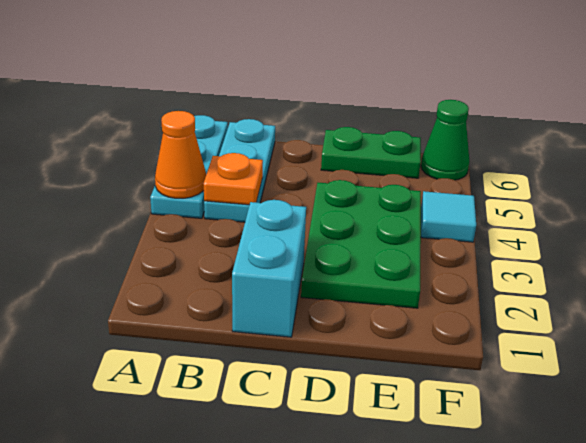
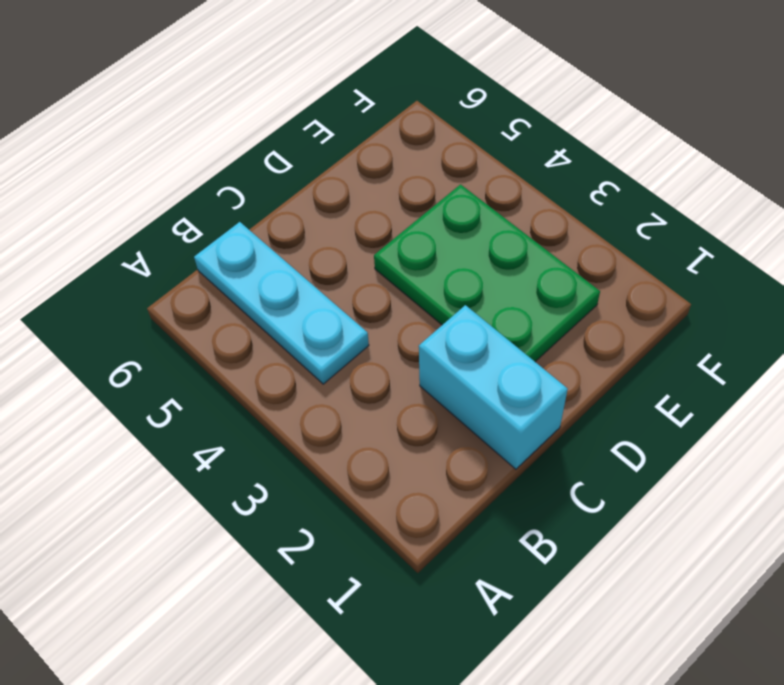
none -> cyan 1x3 plate [150,115,228,218]
none -> green 1x2 plate [321,127,421,178]

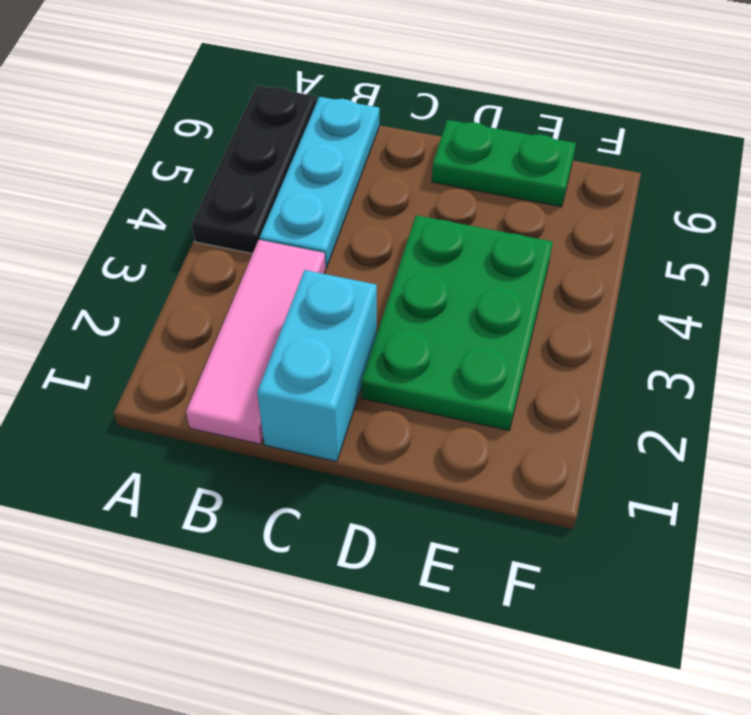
black 1x3 plate [192,86,316,254] -> cyan 1x3 plate [150,115,228,218]
pink 1x3 tile [186,240,326,444] -> none
none -> cyan 1x1 tile [421,191,476,242]
none -> green 1x1 cone [421,100,469,180]

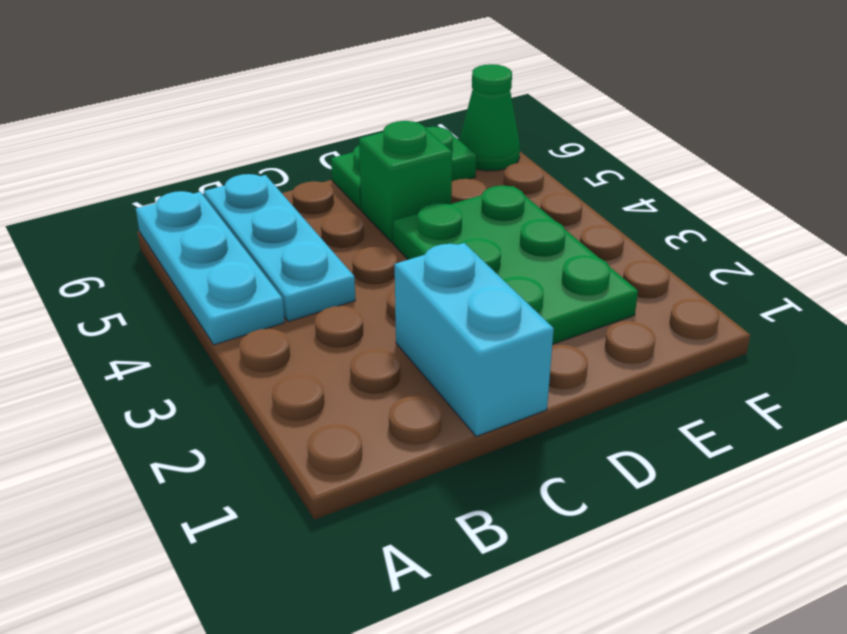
green 1x1 brick [359,121,452,243] -> none
none -> cyan 1x1 tile [421,191,476,242]
none -> orange 1x1 cone [155,111,206,198]

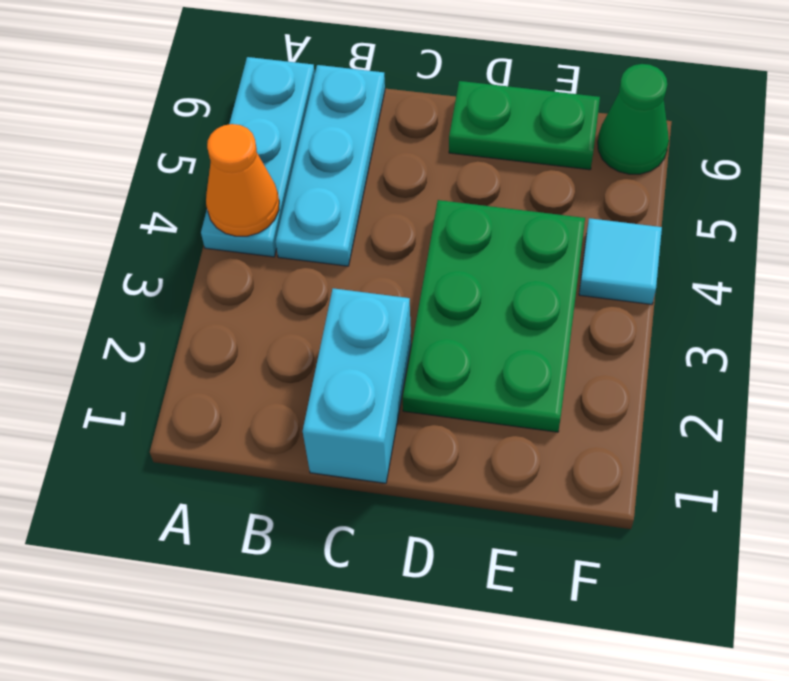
none -> orange 1x1 plate [204,153,263,205]

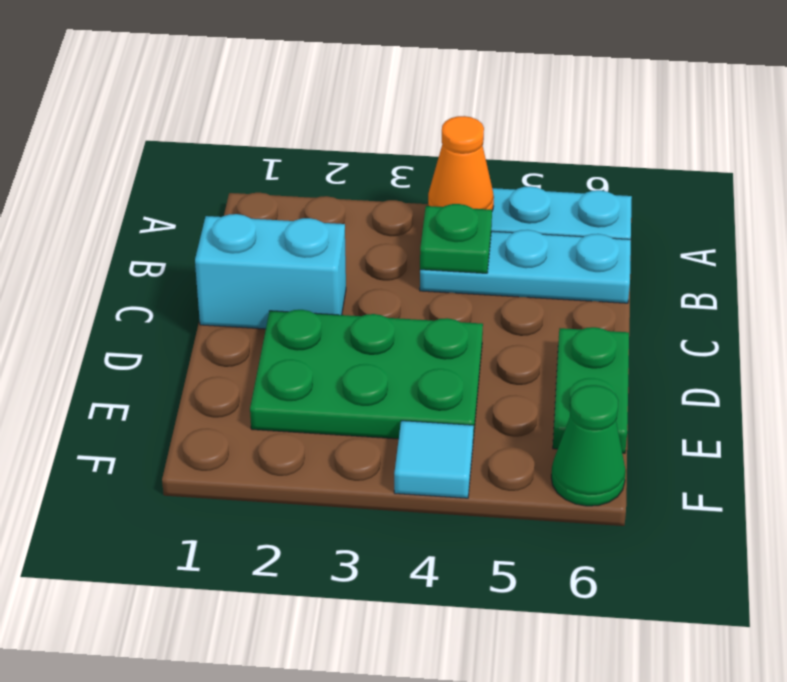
green 1x1 plate [420,204,492,273] -> orange 1x1 plate [204,153,263,205]

